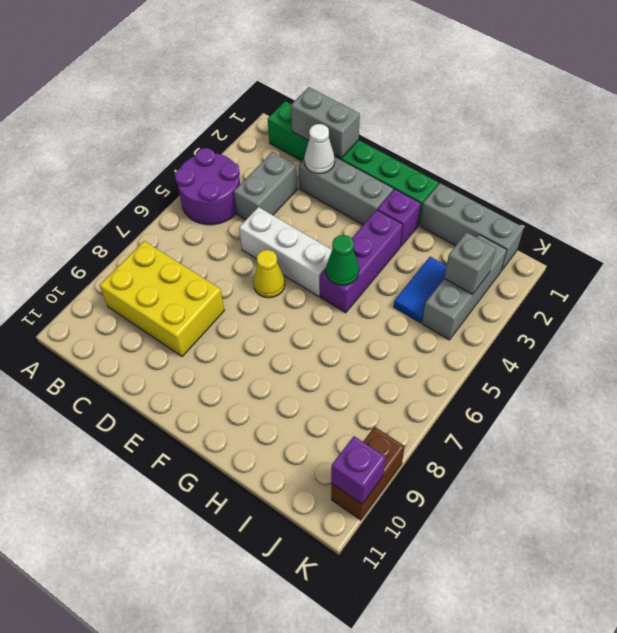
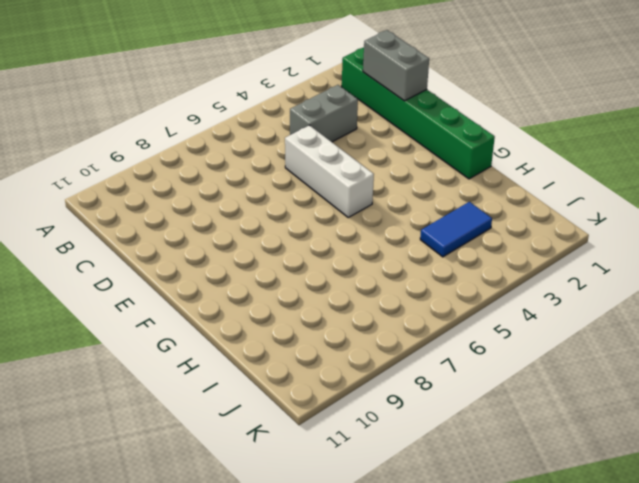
none -> purple 2x2 round brick [175,148,240,225]
none -> yellow 2x3 brick [100,241,224,357]
none -> grey 1x3 brick [298,156,394,225]

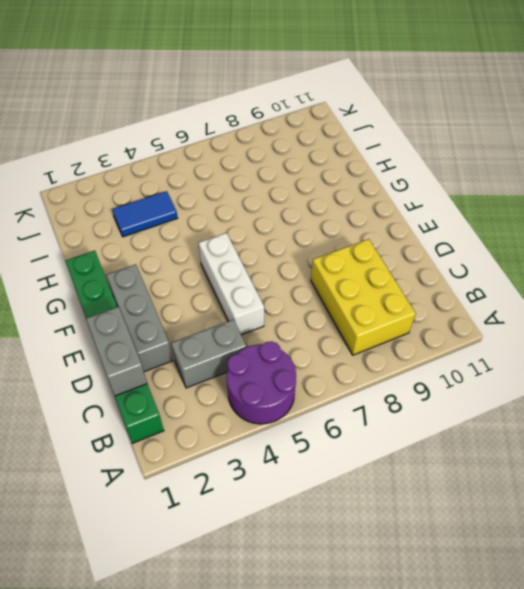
none -> yellow 1x1 cone [253,250,285,298]
none -> purple 1x1 brick [377,189,421,246]
none -> purple 1x3 brick [320,210,403,313]

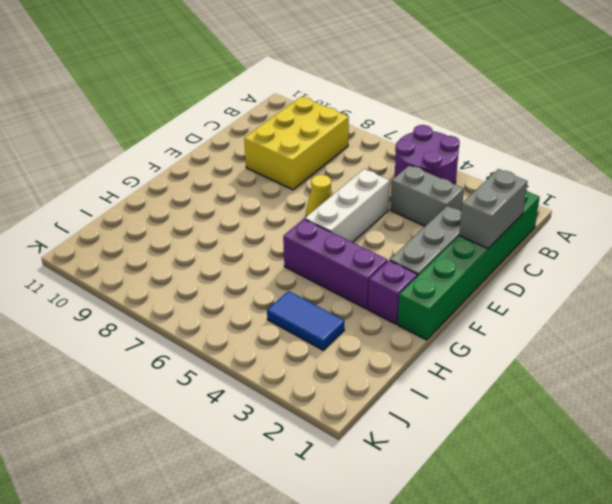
none -> grey 1x3 brick [420,183,524,271]
none -> grey 1x3 brick [422,235,507,340]
none -> brown 1x2 brick [331,427,405,520]

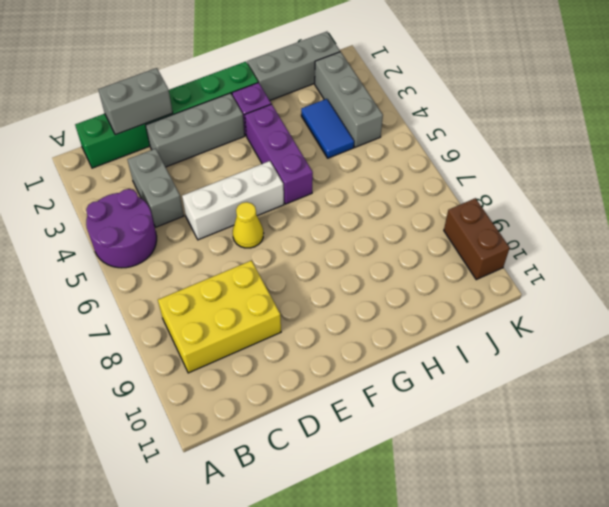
none -> white 1x1 cone [304,124,335,174]
none -> green 1x1 cone [326,235,359,286]
none -> grey 1x1 brick [444,232,496,295]

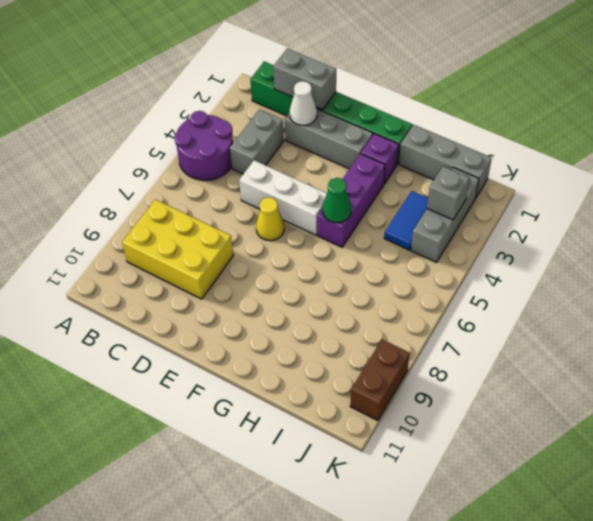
none -> purple 1x1 brick [331,436,386,504]

